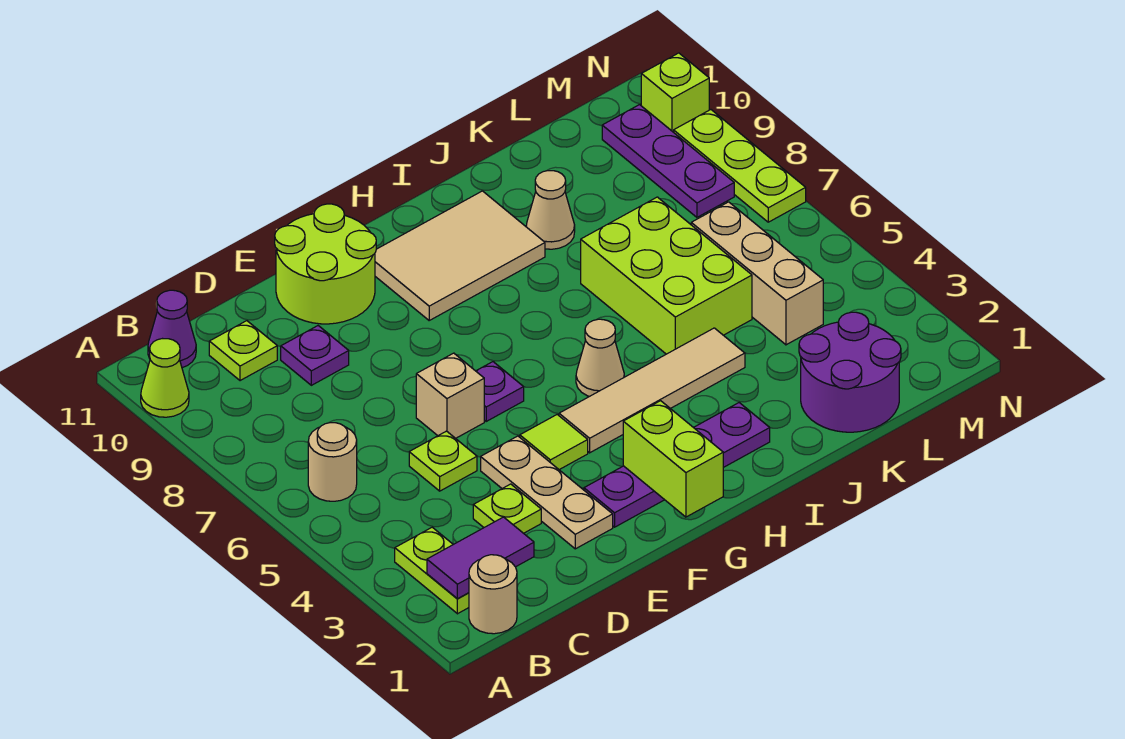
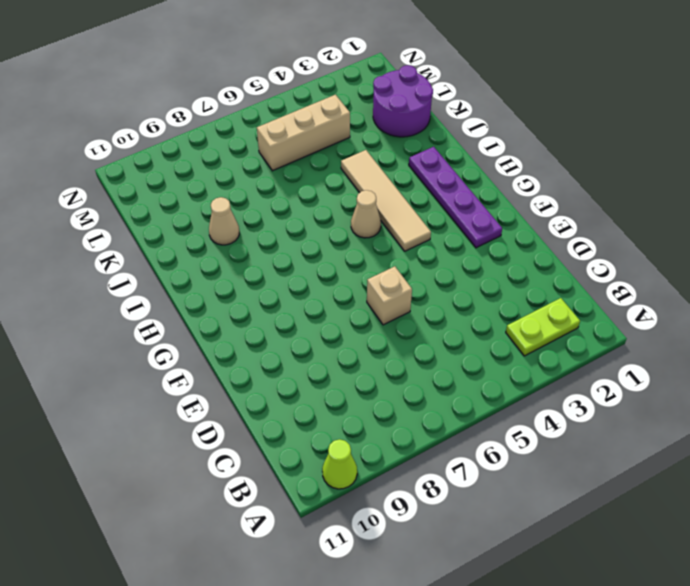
none -> tan 1x1 round brick [469,555,517,634]
none -> tan 1x1 round brick [308,423,357,501]
none -> purple 1x1 cone [148,290,196,368]

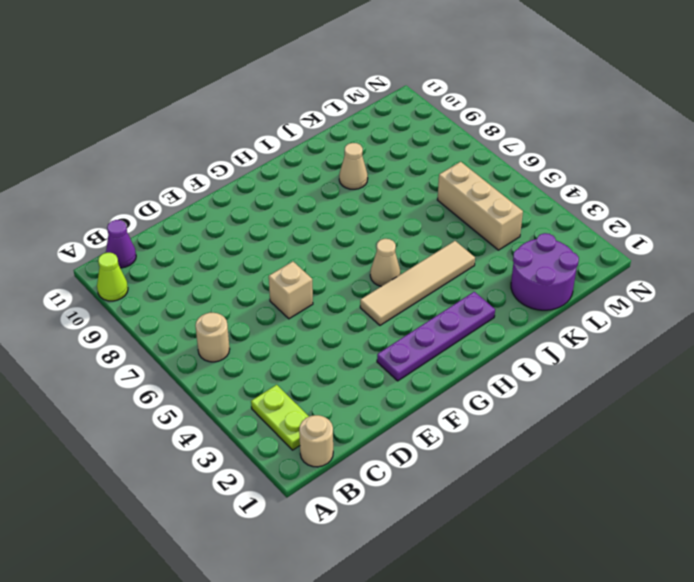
none -> lime 1x1 plate [209,321,277,381]
none -> lime 1x1 plate [473,484,541,533]
none -> lime 1x1 plate [409,431,477,491]

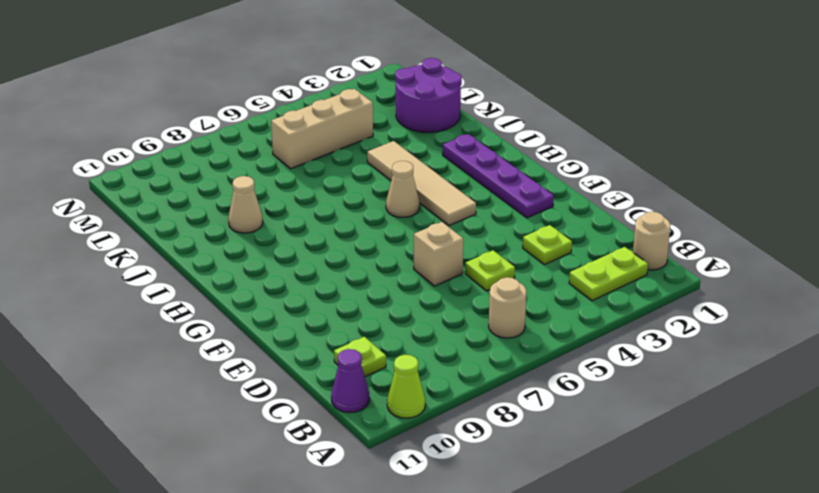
none -> purple 1x1 plate [281,326,349,385]
none -> tan 1x3 plate [481,436,613,549]
none -> lime 2x2 round brick [275,204,376,324]

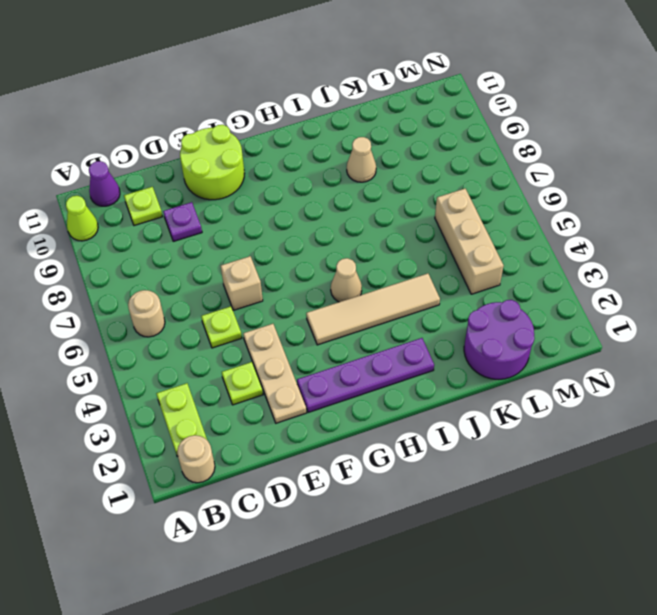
none -> lime 1x1 tile [520,415,588,470]
none -> purple 1x1 plate [476,362,524,421]
none -> tan 2x3 tile [375,191,545,320]

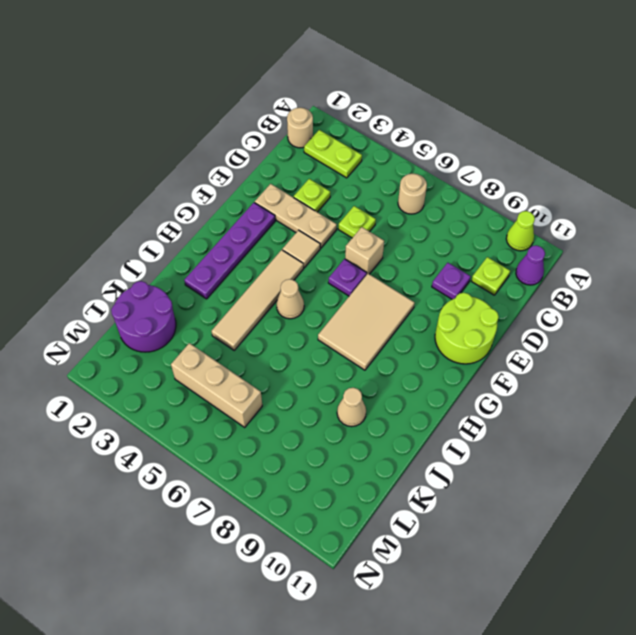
tan 1x1 tile [282,230,320,268] -> lime 1x1 tile [520,415,588,470]
tan 2x3 tile [318,274,415,370] -> tan 2x3 tile moved to [375,191,545,320]
none -> lime 2x3 brick [581,197,752,354]
none -> purple 1x3 plate [602,105,734,217]
none -> lime 1x3 plate [674,110,806,222]

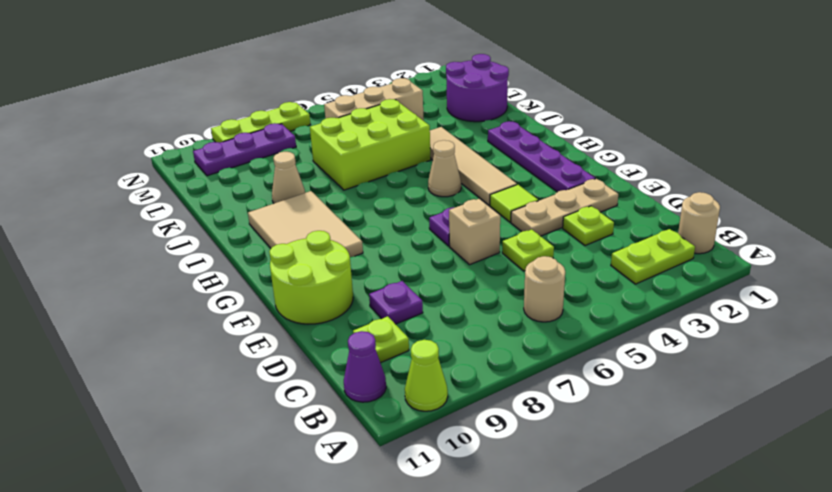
none -> lime 1x1 brick [641,53,709,132]
none -> purple 1x2 tile [427,517,534,599]
none -> lime 1x2 brick [623,401,723,517]

